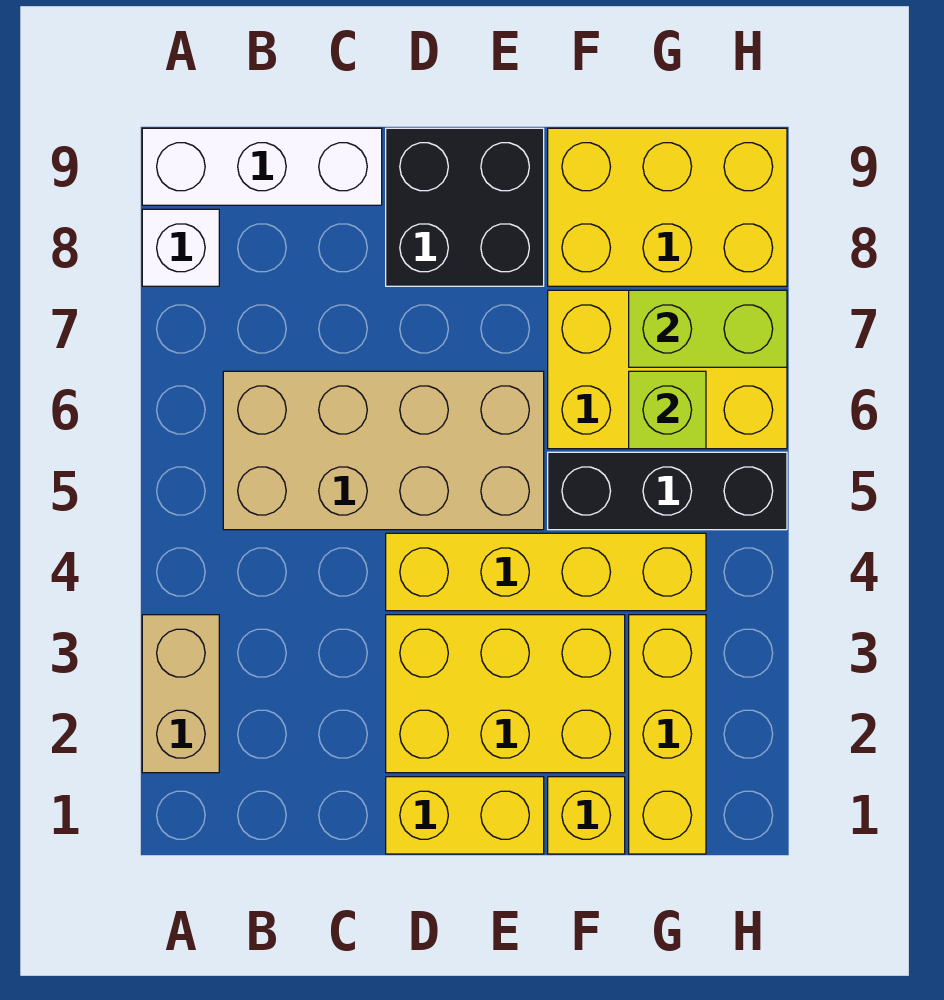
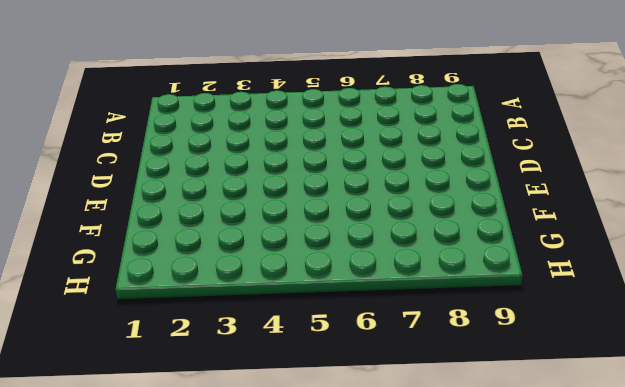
none -> tan 1x2 brick [142,615,219,773]
none -> white 1x1 brick [142,209,219,286]
none -> white 1x3 brick [142,128,382,205]

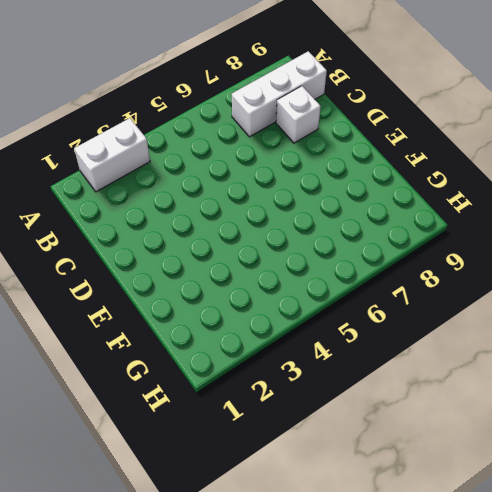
white 1x2 brick [74,118,150,192] -> tan 1x2 brick [142,615,219,773]
white 1x3 brick [232,51,327,137] -> white 1x3 brick turned to [142,128,382,205]
white 1x1 brick [276,86,321,143] -> white 1x1 brick moved to [142,209,219,286]
none -> tan 2x4 brick [223,371,544,530]
none -> yellow 1x2 brick [386,777,544,854]
none -> yellow 2x3 brick [386,615,625,773]

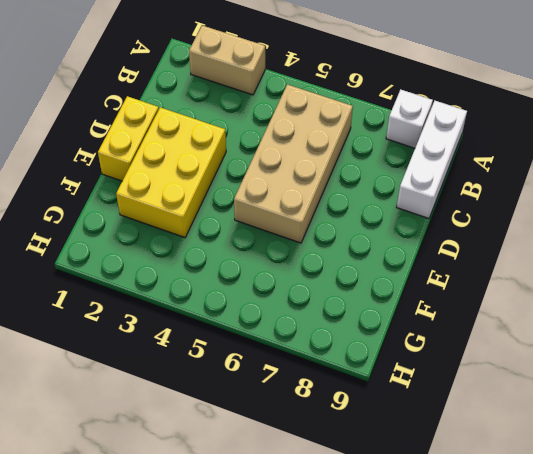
none -> yellow 1x4 brick [386,533,706,611]
none -> black 2x2 brick [386,128,544,286]
none -> yellow 1x1 brick [548,777,625,854]

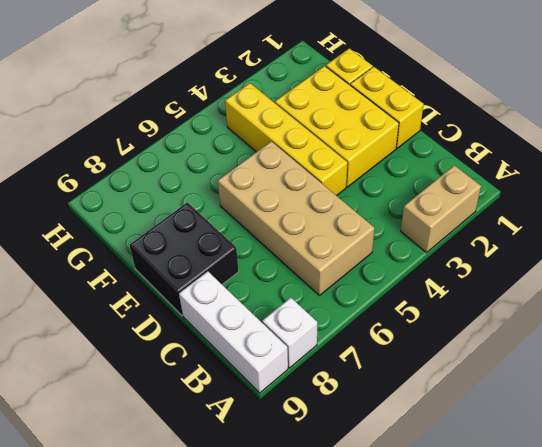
none -> black 1x3 brick [548,452,787,530]
none -> yellow 2x3 brick [548,290,787,449]
none -> yellow 2x3 brick [548,128,787,286]

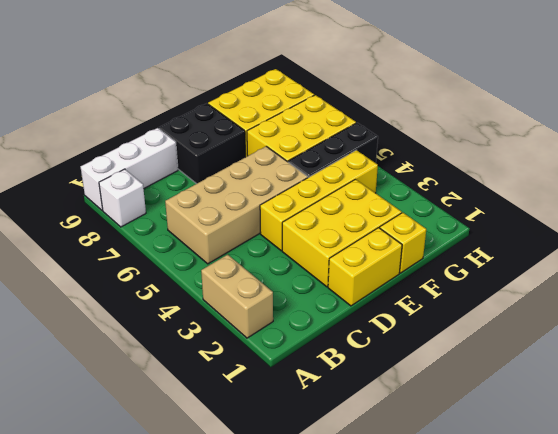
none -> yellow 1x3 brick [629,615,706,854]
none -> lime 1x1 brick [629,371,706,449]
none -> lime 1x2 brick [629,290,787,367]

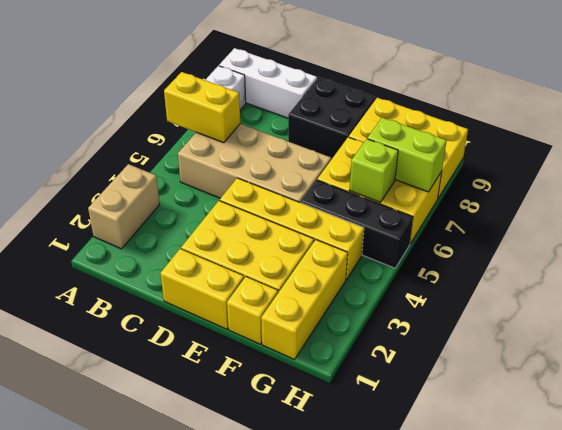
yellow 1x2 brick [164,72,240,143] -> none

